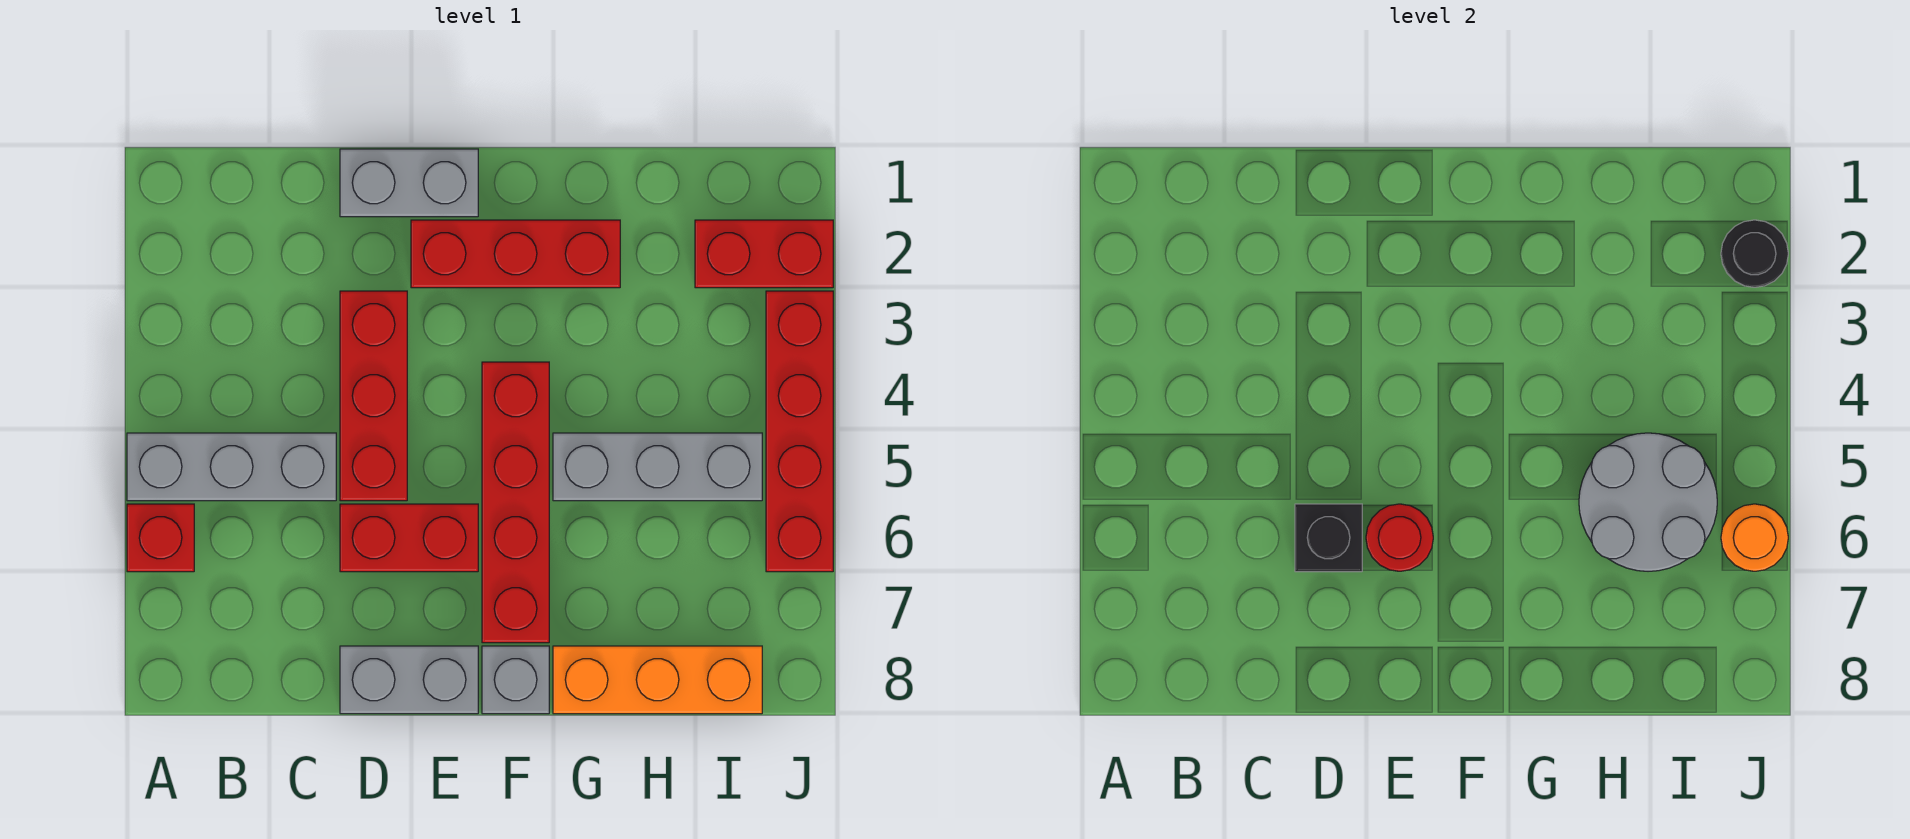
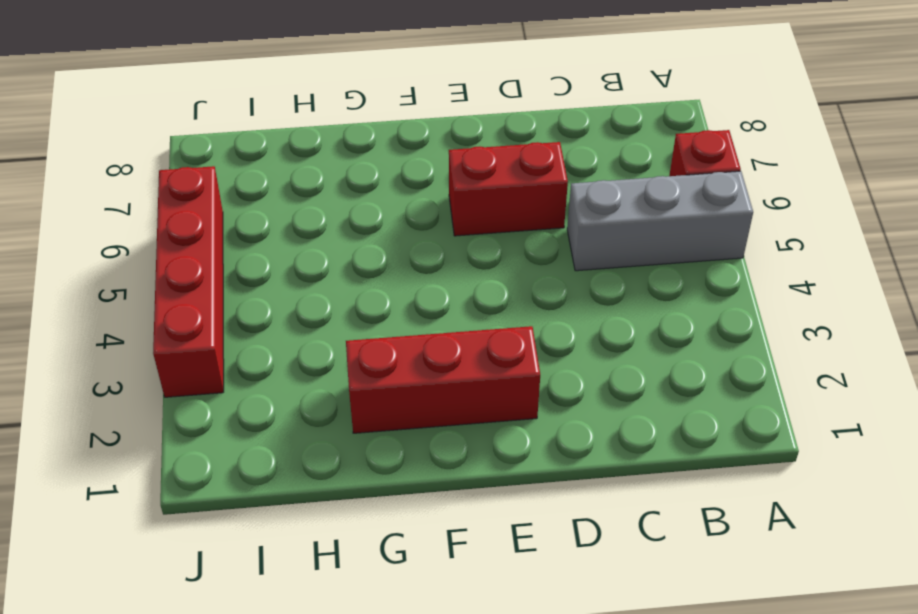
none -> grey 1x2 brick [340,149,478,217]
none -> red 1x3 brick [340,291,407,501]
none -> grey 1x2 brick [340,646,478,714]

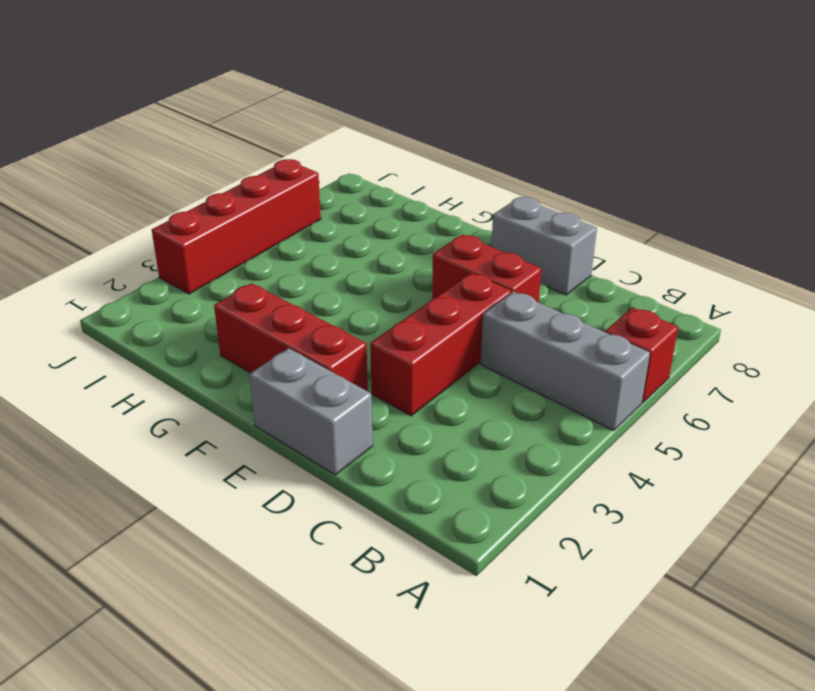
none -> red 1x4 brick [482,362,549,643]
none -> grey 1x1 brick [482,646,549,714]
none -> grey 1x3 brick [553,433,762,501]

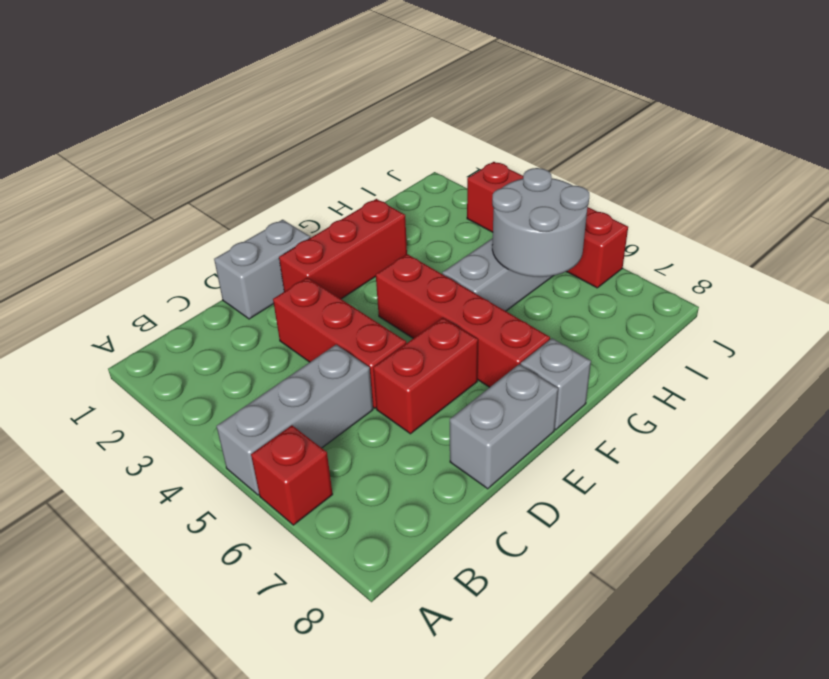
none -> orange 1x3 brick [553,646,762,714]
none -> red 1x2 brick [695,220,833,288]
none -> black 1x1 brick [1295,504,1362,572]

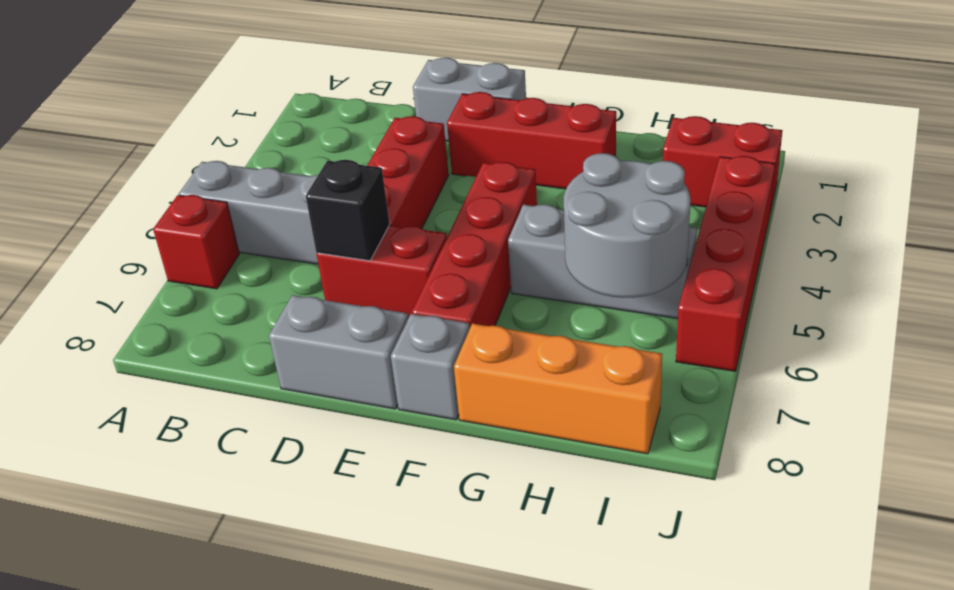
none -> red 1x1 round brick [1366,504,1433,571]
none -> black 1x1 round brick [1721,220,1788,287]
none -> orange 1x1 round brick [1721,504,1788,571]

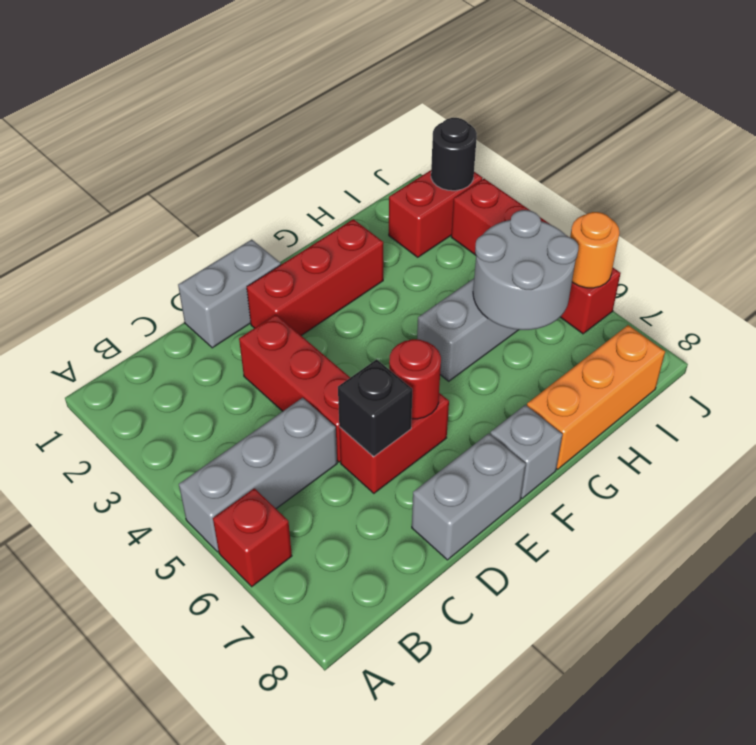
none -> red 1x4 brick [482,362,549,643]

